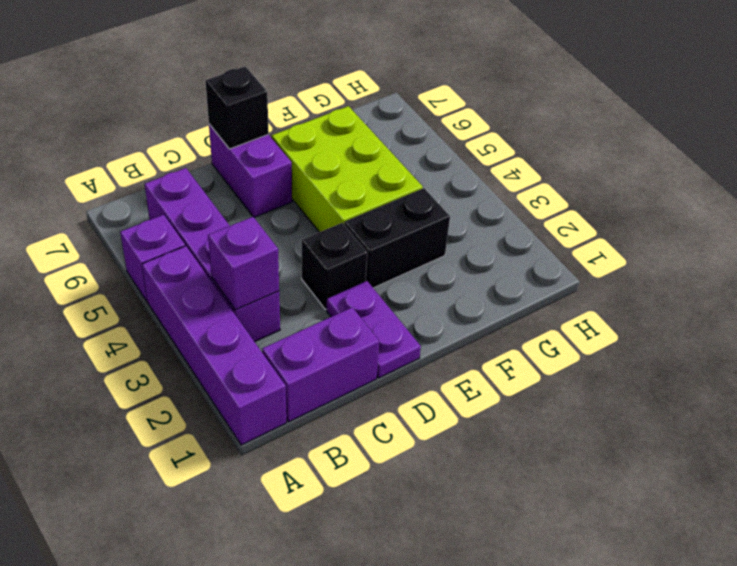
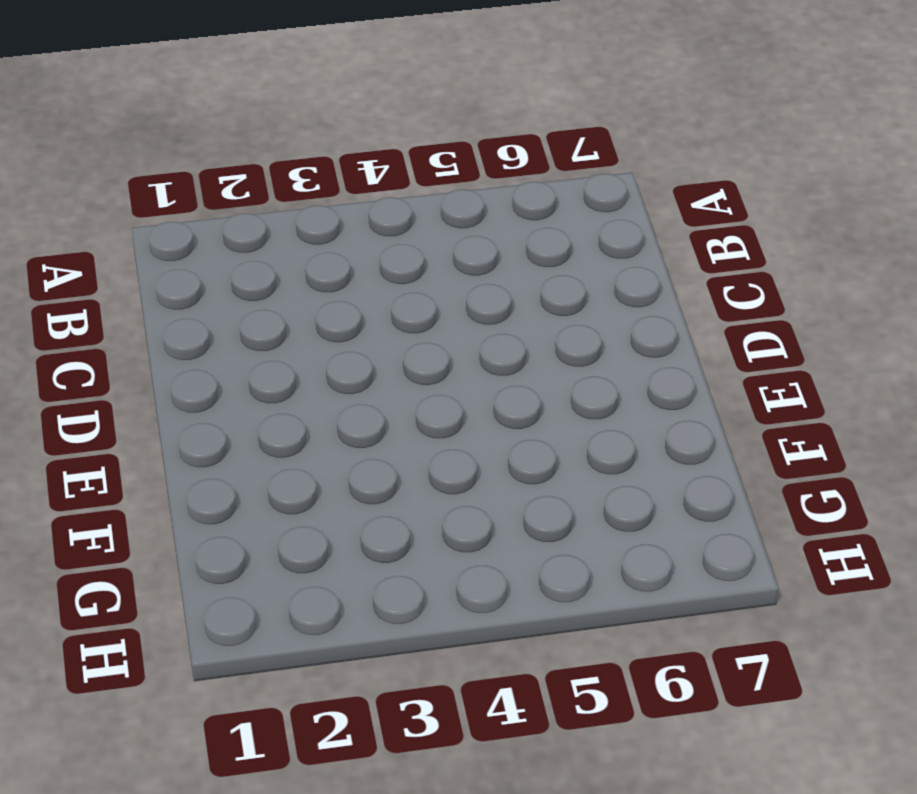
none -> purple 1x4 brick [142,246,286,445]
none -> purple 1x1 brick [120,215,185,302]

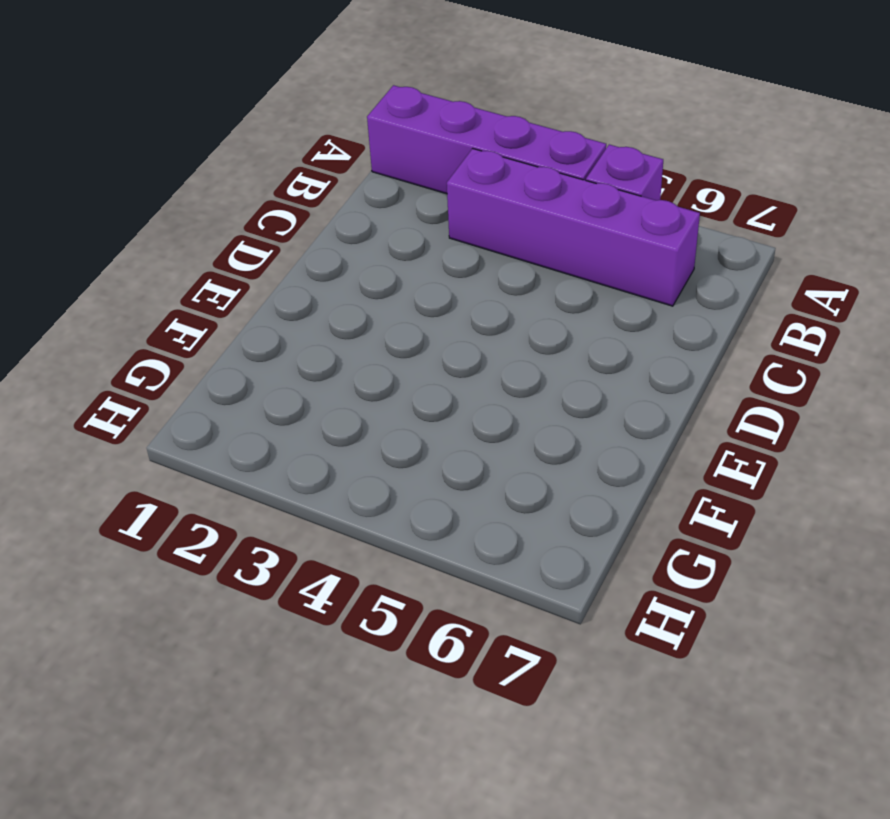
none -> purple 1x2 brick [262,307,379,422]
none -> purple 1x2 plate [327,281,421,378]

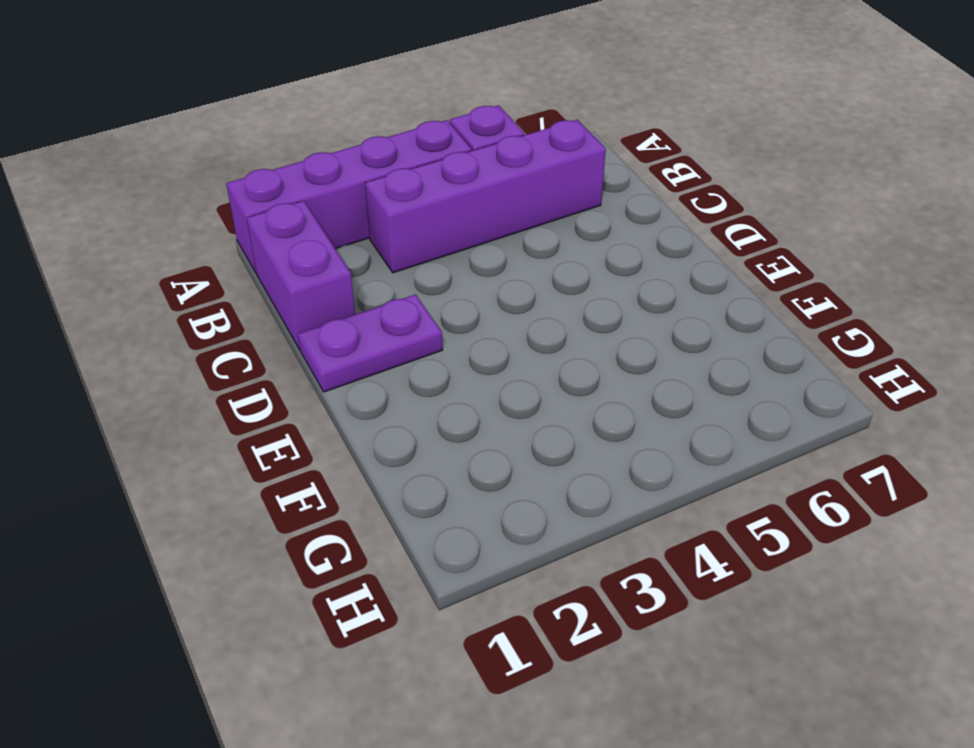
none -> black 1x1 brick [302,223,367,310]
none -> purple 1x2 brick [209,124,292,217]

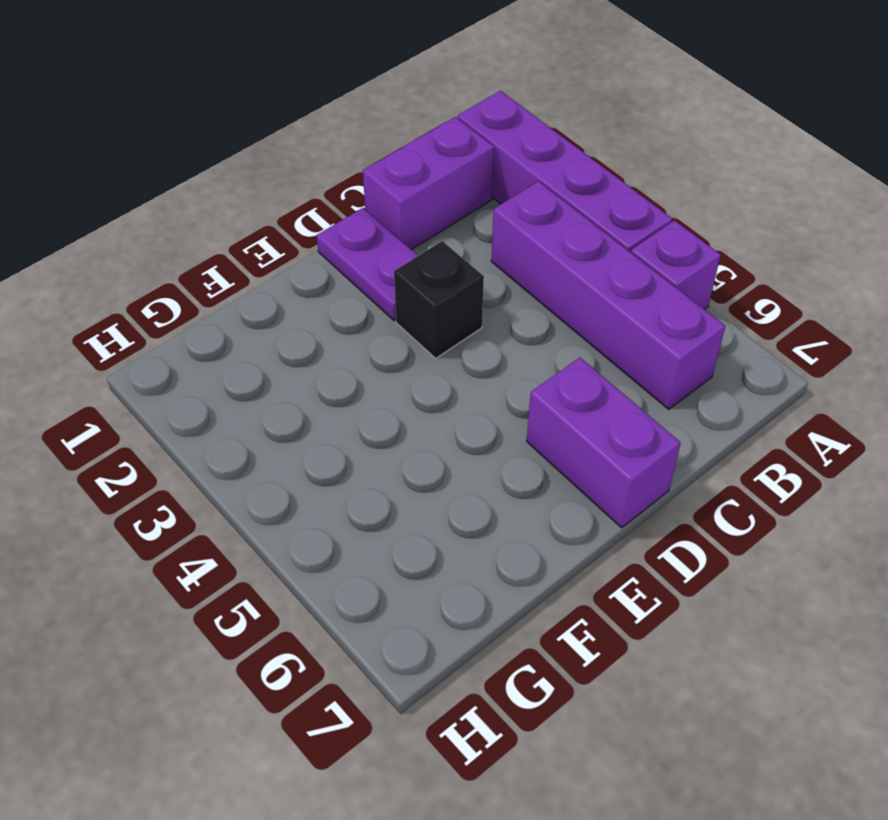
none -> black 1x2 brick [344,188,450,288]
none -> lime 2x3 brick [272,106,423,232]

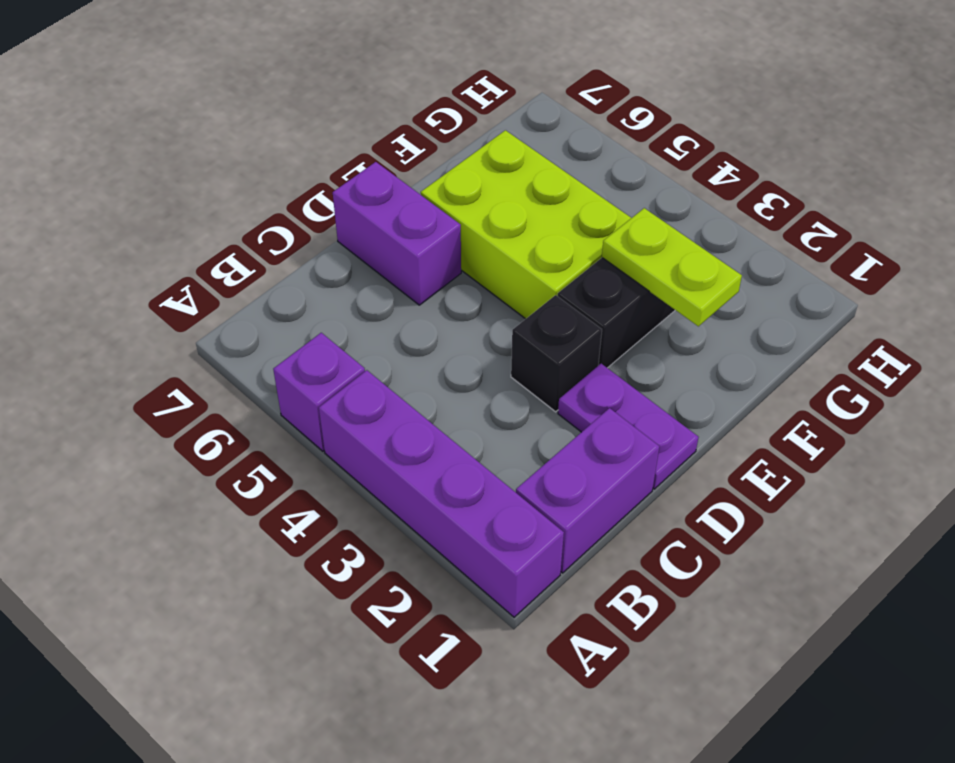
lime 1x2 plate [602,208,742,326] -> none
none -> purple 1x4 brick [145,168,280,342]
none -> purple 1x1 brick [208,217,279,310]

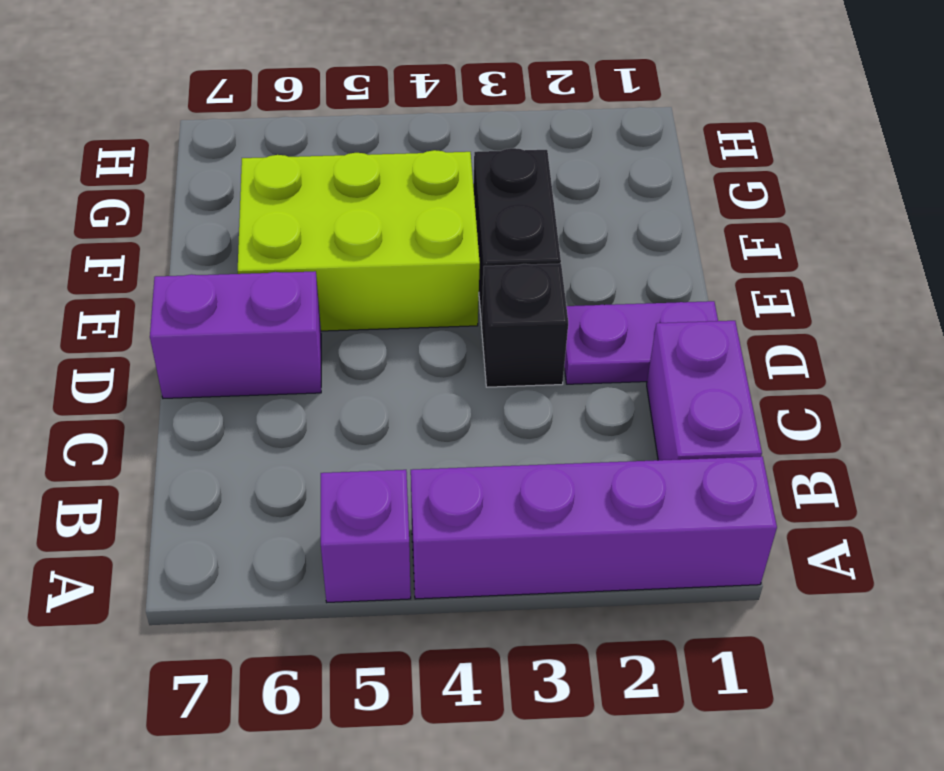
none -> purple 1x4 brick [145,168,280,342]
none -> purple 1x1 brick [208,217,279,310]

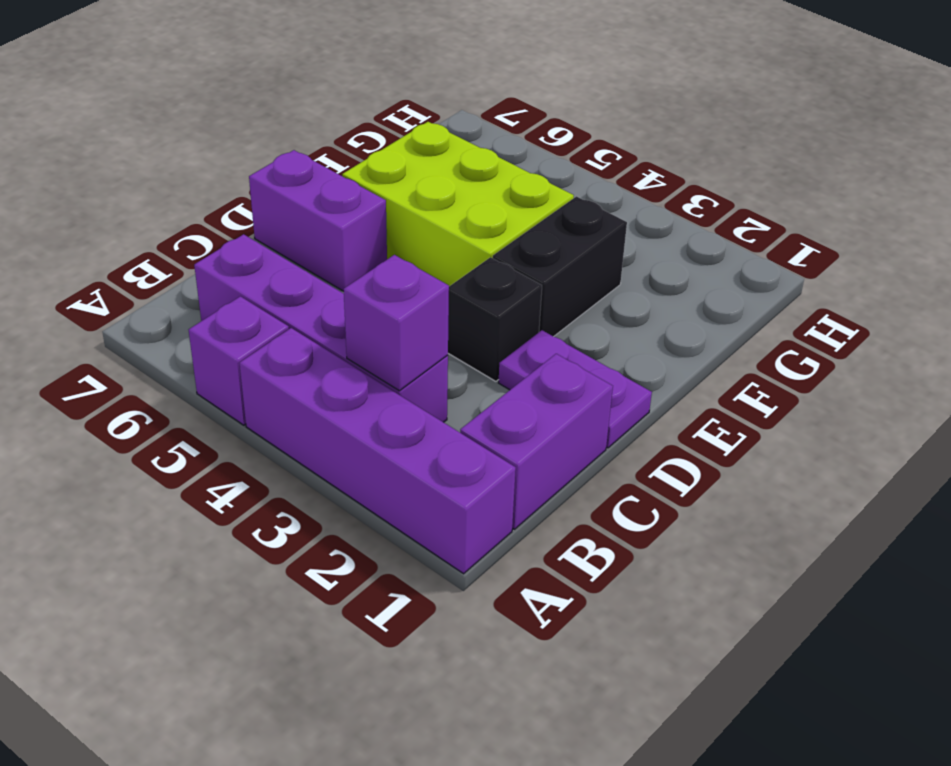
none -> black 1x1 brick [205,66,269,149]

